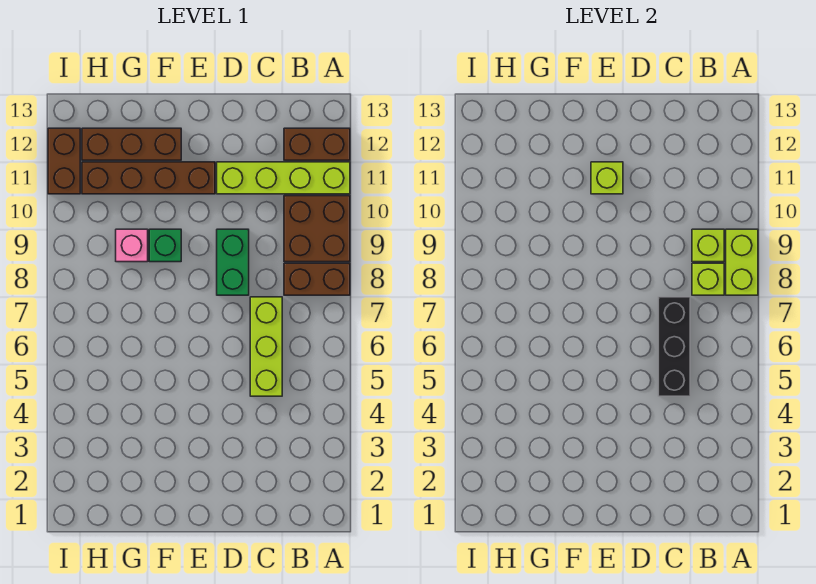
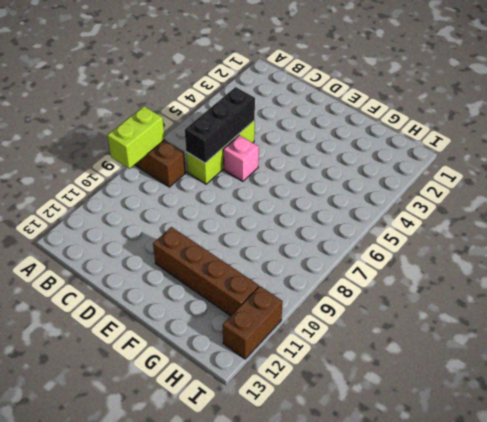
pink 1x1 brick [223,135,259,181] -> pink 1x1 brick moved to [116,229,148,262]
none -> brown 2x2 brick [284,196,350,262]
none -> lime 1x4 brick [217,162,350,194]
none -> brown 1x2 brick [284,128,350,160]

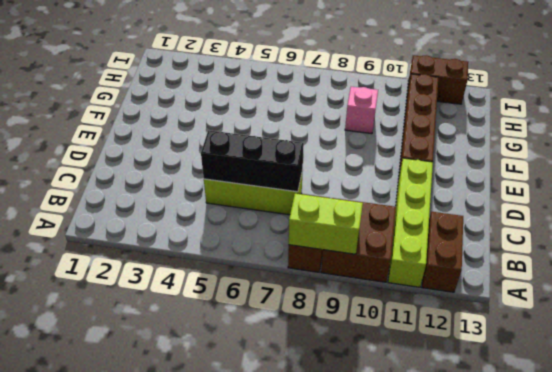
none -> green 1x2 brick [217,229,249,295]
none -> green 1x1 brick [149,229,181,262]
none -> brown 1x3 brick [82,128,181,160]

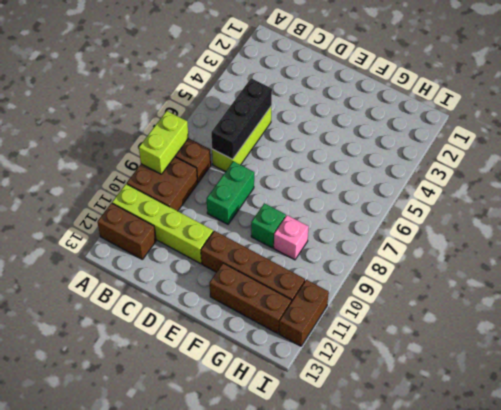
none -> lime 1x1 brick [692,263,724,295]
none -> lime 1x1 brick [692,229,724,262]
none -> lime 1x1 brick [591,162,623,194]

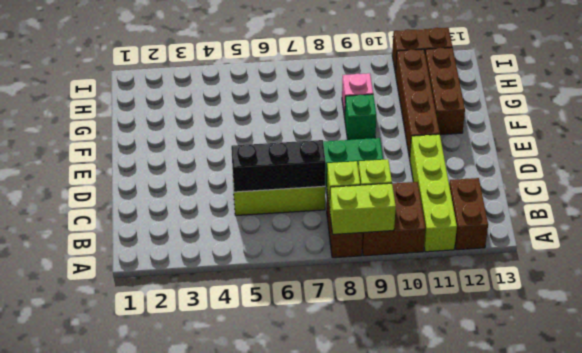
none -> lime 1x1 brick [591,162,623,194]

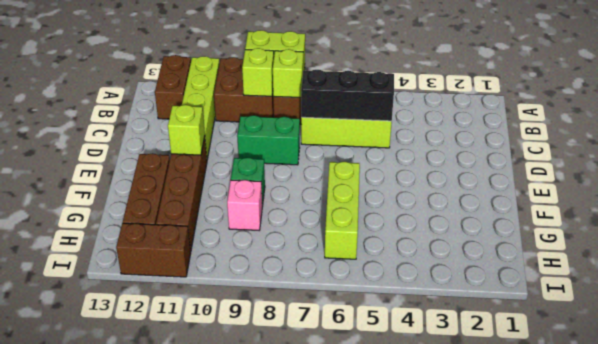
lime 1x3 brick [325,162,360,259] -> none

